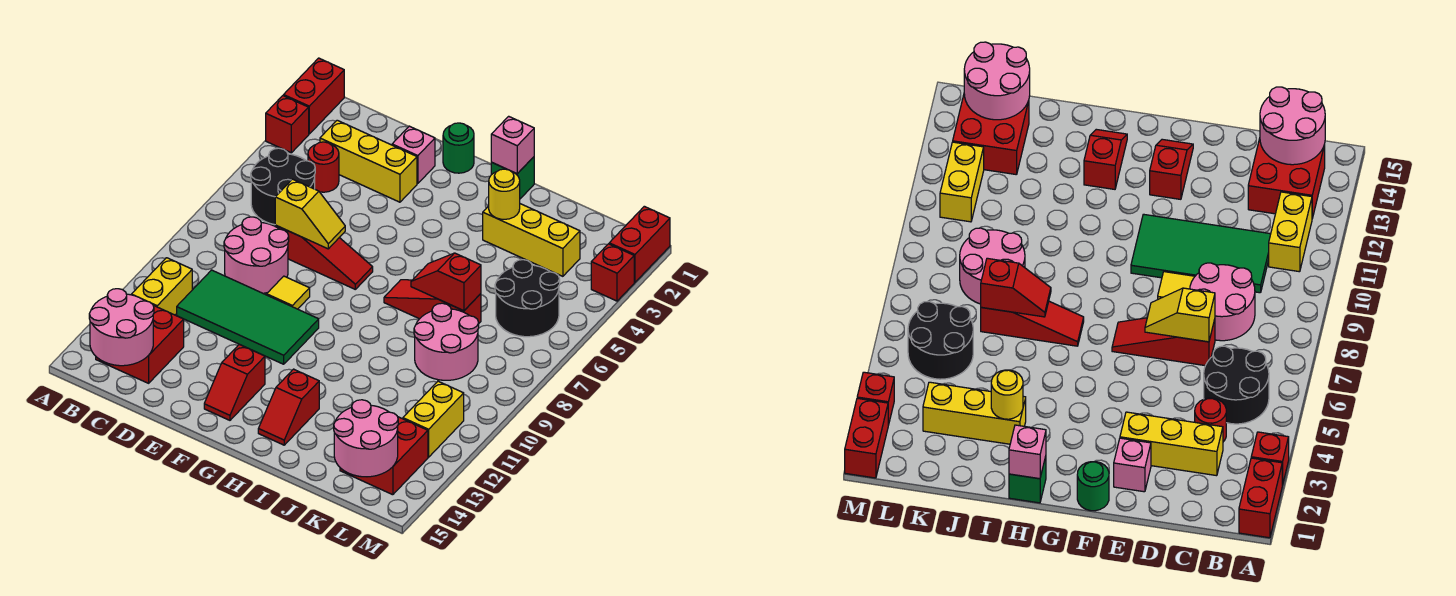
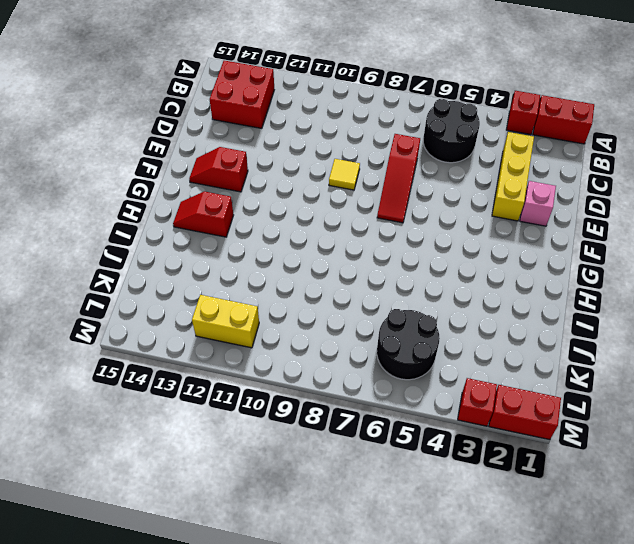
none -> yellow 1x2 brick [131,258,192,315]
none -> red 1x1 round brick [308,142,339,192]
none -> pink 2x2 round brick [224,217,289,293]
none -> green 2x4 tile [177,270,319,364]

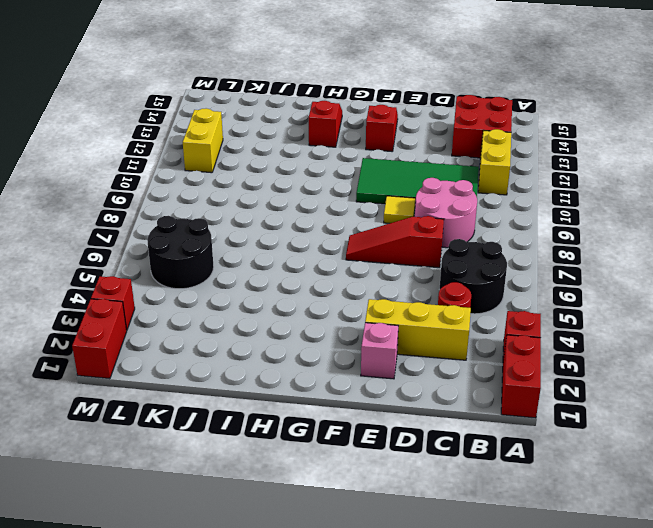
none -> green 1x1 round brick [443,123,474,173]
none -> green 1x1 brick [491,157,534,199]
none -> red 1x3 slope [384,280,481,323]
none -> yellow 1x3 brick [483,204,580,276]

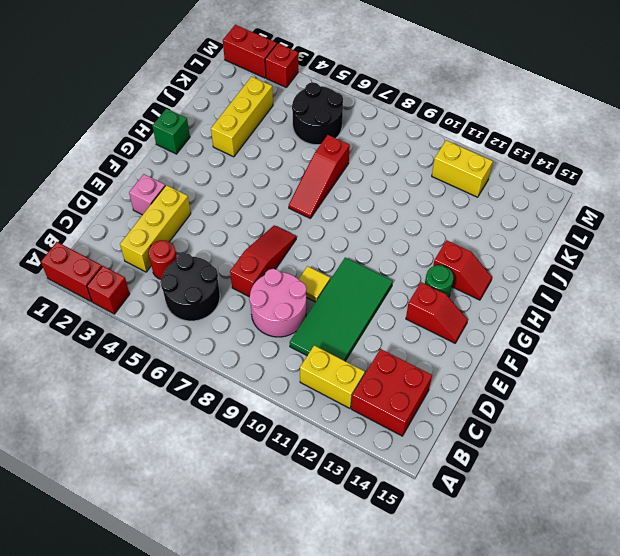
green 1x1 round brick [425,265,453,297] -> green 1x1 round brick moved to [443,123,474,173]
none -> pink 2x2 round brick [414,303,479,380]
none -> red 2x2 brick [340,417,428,495]
none -> pink 2x2 round brick [89,289,154,366]
none -> yellow 1x2 slope [275,179,345,249]

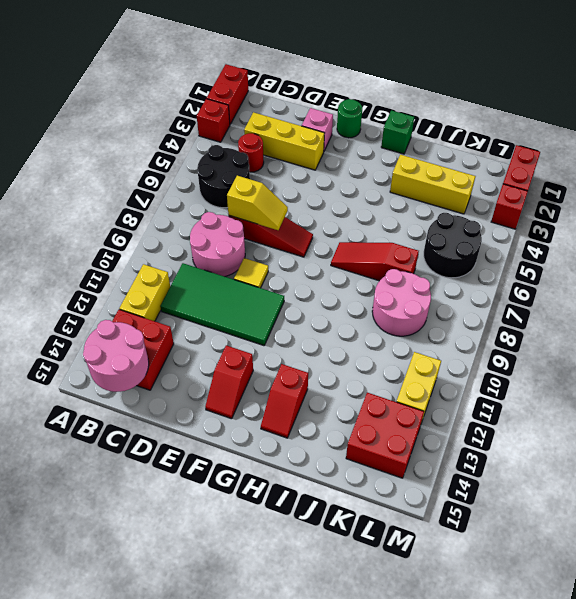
none -> pink 1x1 brick [491,116,534,174]
none -> yellow 1x1 round brick [489,169,520,219]
none -> red 1x2 slope [411,253,481,311]
none -> pink 2x2 round brick [334,400,398,477]

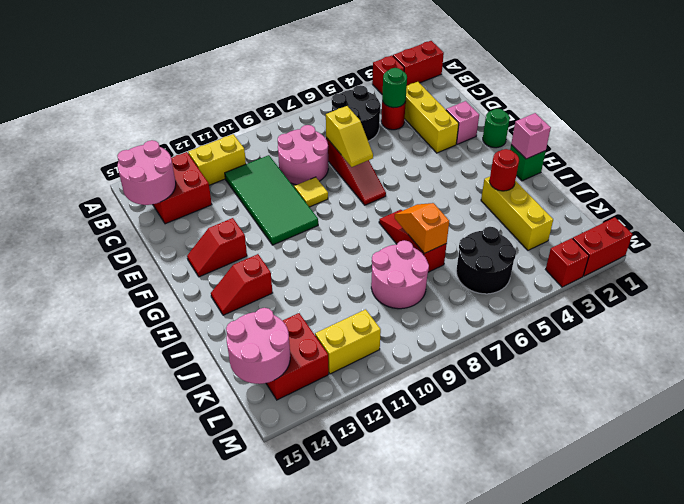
green 1x1 round brick [382,68,407,108] -> none
red 1x1 round brick [489,149,519,191] -> yellow 1x1 round brick [489,169,520,219]
orange 1x2 slope [395,203,449,254] -> red 1x2 slope [411,253,481,311]

